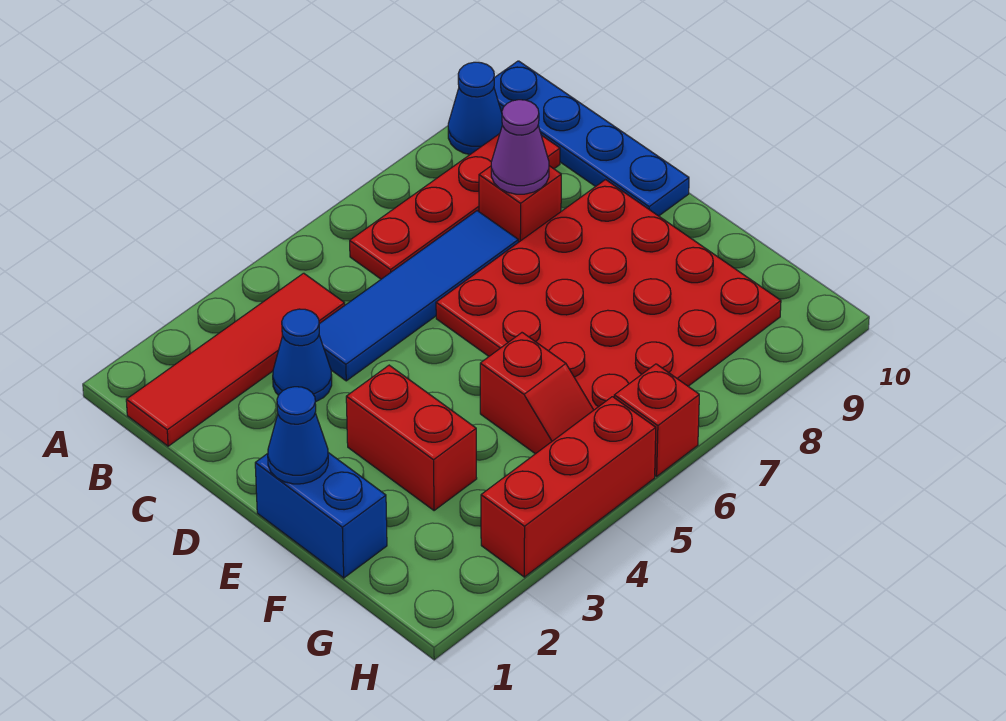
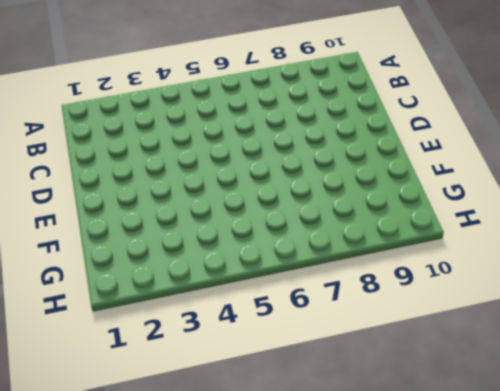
none -> blue 1x1 cone [448,62,502,154]
none -> blue 1x4 plate [494,61,689,216]
none -> red 1x4 tile [126,273,345,446]

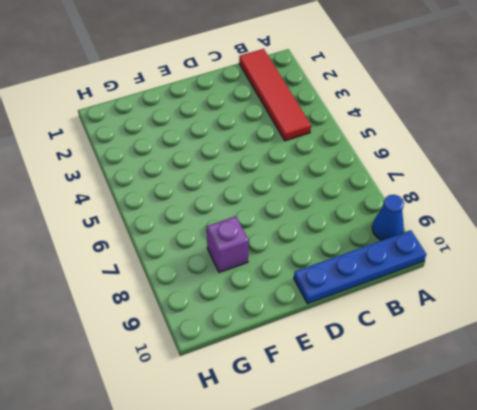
purple 1x1 brick [207,216,249,272] -> red 4x4 plate [436,180,781,410]
none -> red 1x4 plate [350,134,560,279]
none -> blue 1x1 cone [273,309,332,402]
none -> blue 1x4 tile [319,211,518,381]

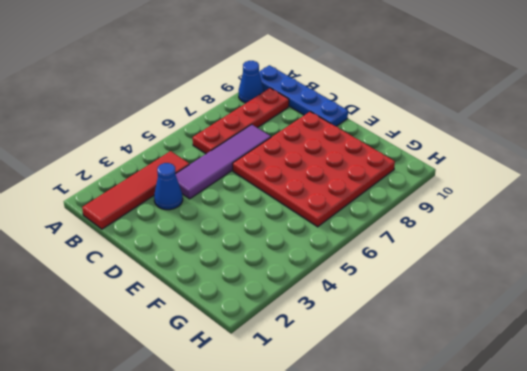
purple 1x4 tile [175,124,271,199] -> blue 1x4 tile [319,211,518,381]
none -> red 1x1 brick [479,166,561,242]
none -> blue 1x2 brick [255,453,387,578]
none -> red 1x2 brick [346,365,477,511]

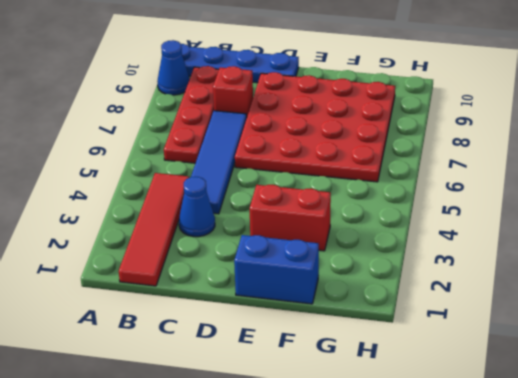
none -> red 1x2 slope [480,333,593,454]
none -> red 1x3 brick [481,397,656,577]
none -> red 1x1 brick [614,364,699,476]

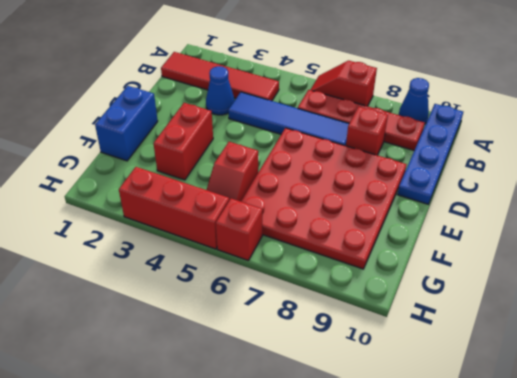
red 1x2 slope [311,61,377,106] -> none
none -> purple 1x1 cone [491,100,549,194]
none -> blue 1x1 cone [268,387,328,484]

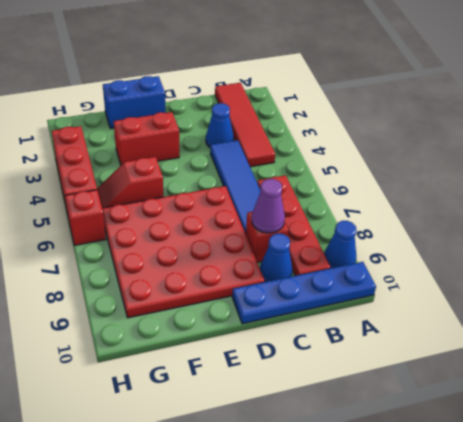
blue 1x1 cone [260,234,293,282] -> blue 1x1 cone moved to [268,387,328,484]

